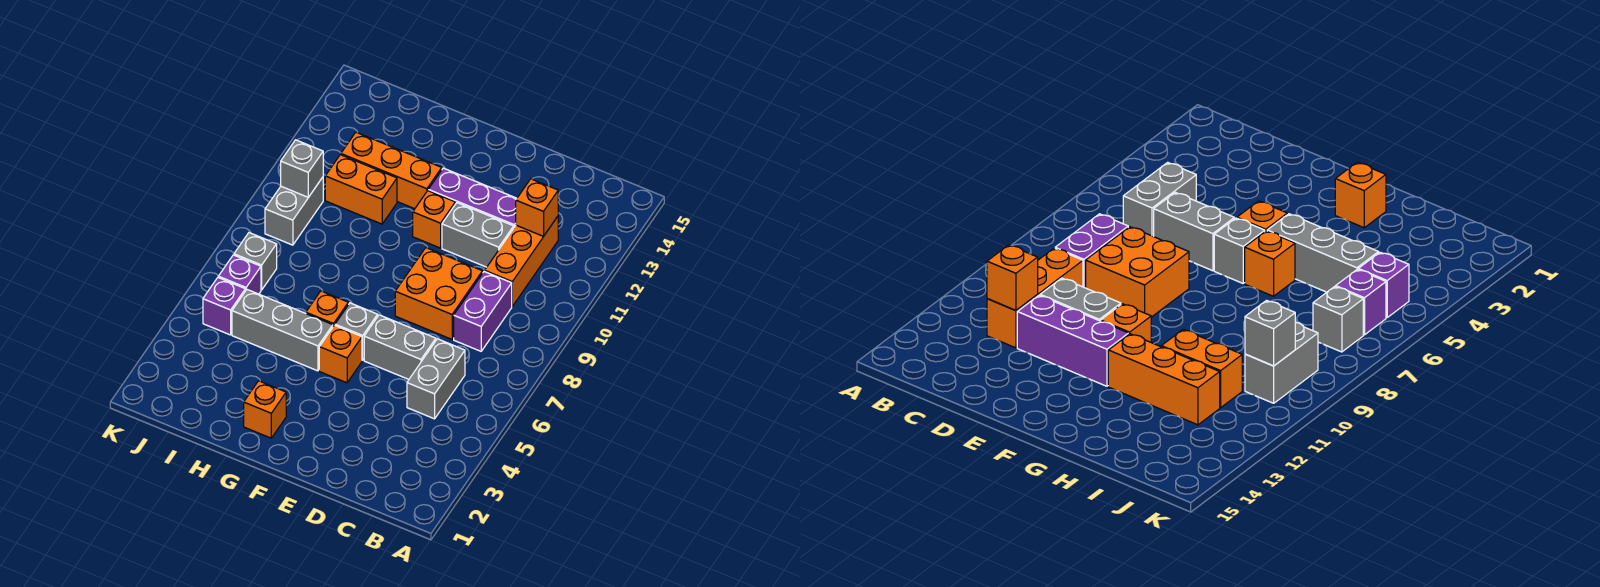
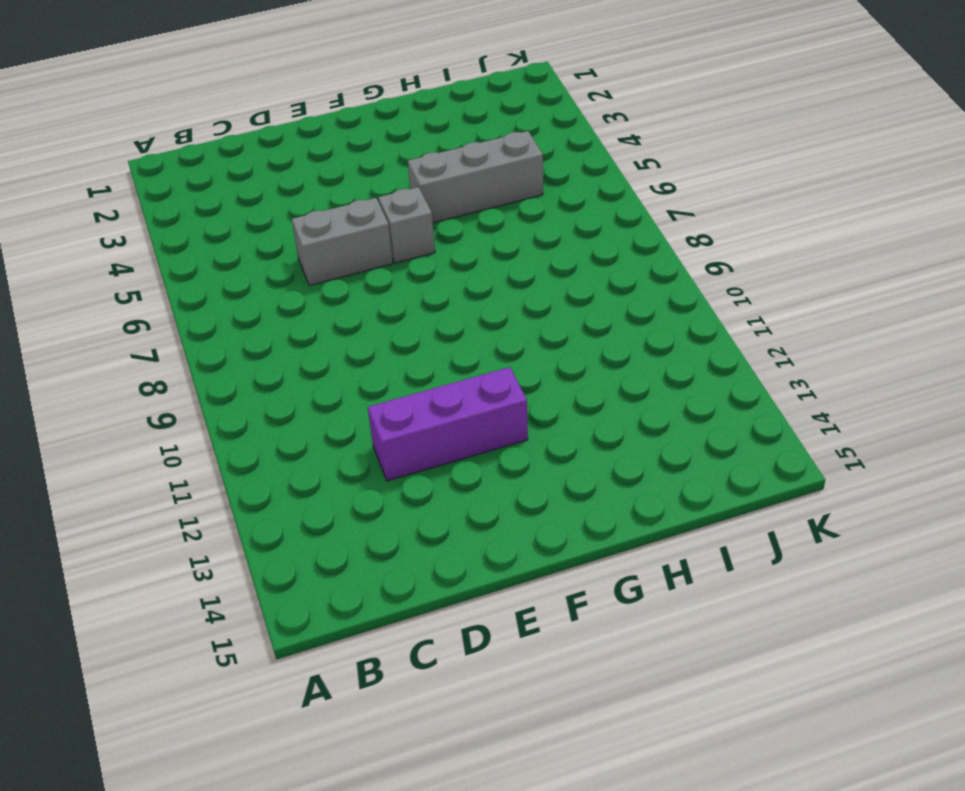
none -> grey 1x2 brick [407,339,465,419]
none -> purple 1x2 brick [454,271,512,351]
none -> orange 1x3 brick [485,216,558,306]

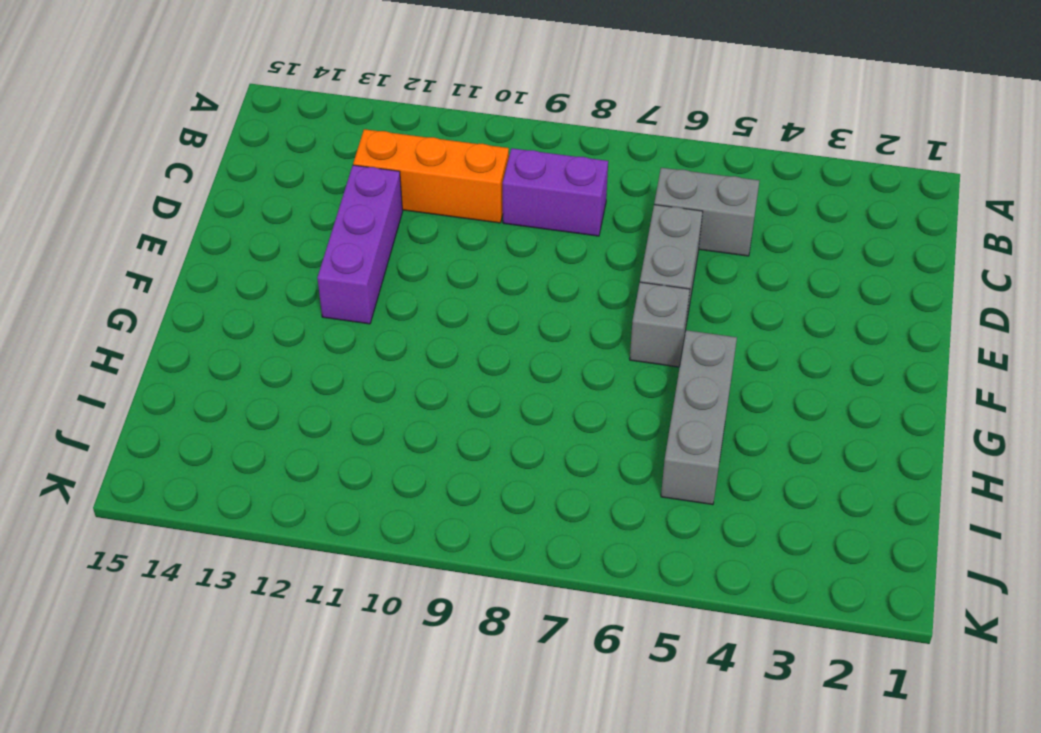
none -> orange 2x2 brick [395,248,483,339]
none -> grey 1x2 brick [442,203,514,267]
none -> orange 1x1 brick [319,325,362,383]

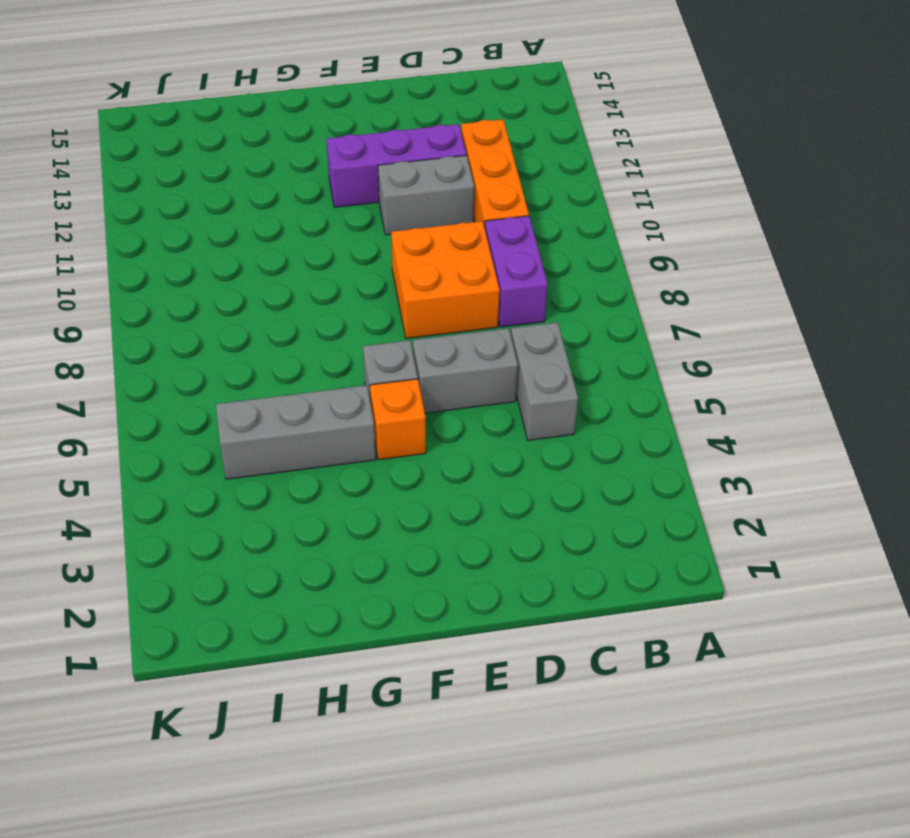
none -> orange 1x1 brick [413,191,455,248]
none -> orange 1x1 brick [244,381,286,438]
none -> orange 1x1 brick [306,291,348,326]

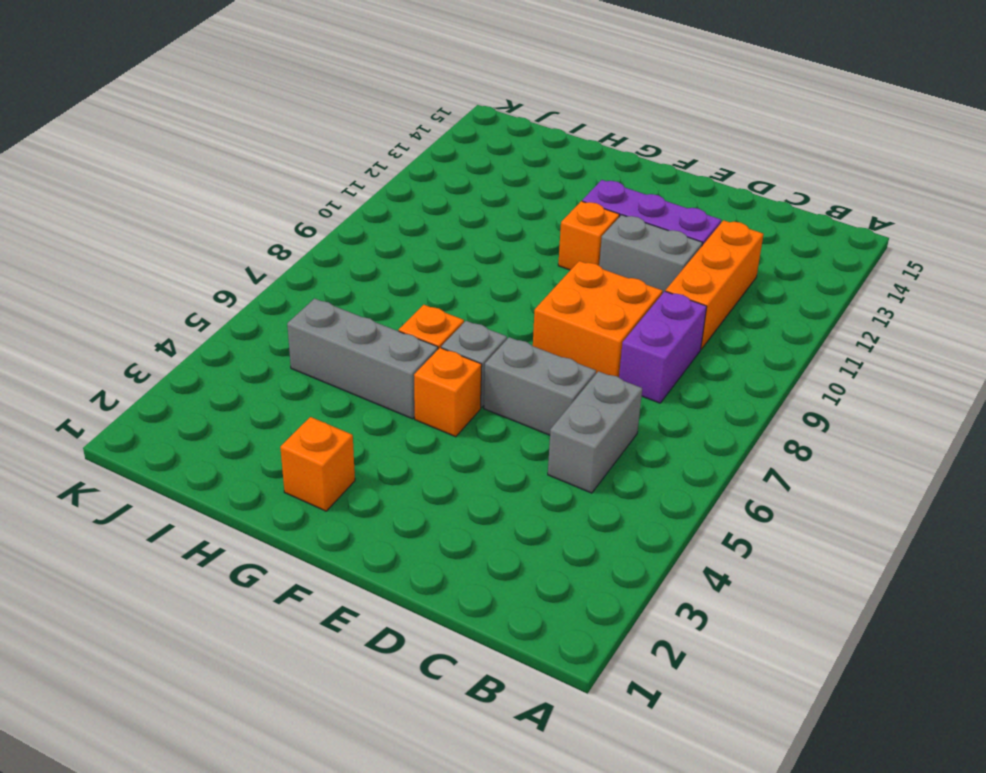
none -> orange 1x3 brick [341,132,442,209]
none -> orange 1x2 brick [325,155,397,224]
none -> purple 1x1 brick [203,278,245,335]

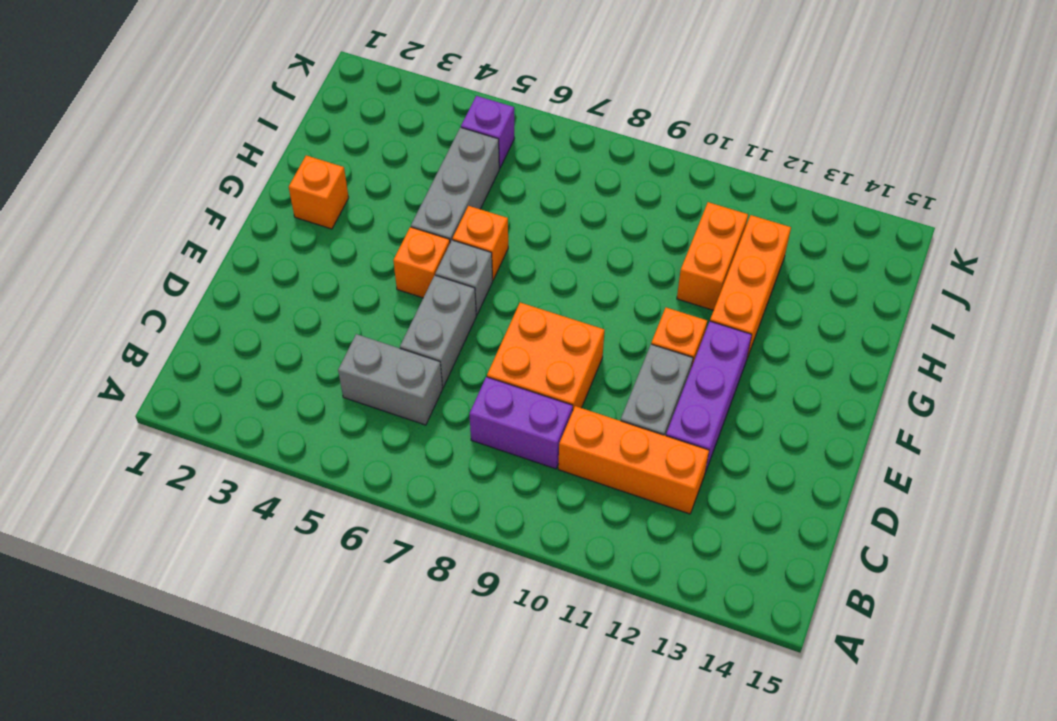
none -> purple 1x1 brick [218,255,261,294]
none -> grey 1x1 brick [234,233,277,290]
none -> grey 1x2 brick [265,177,323,245]

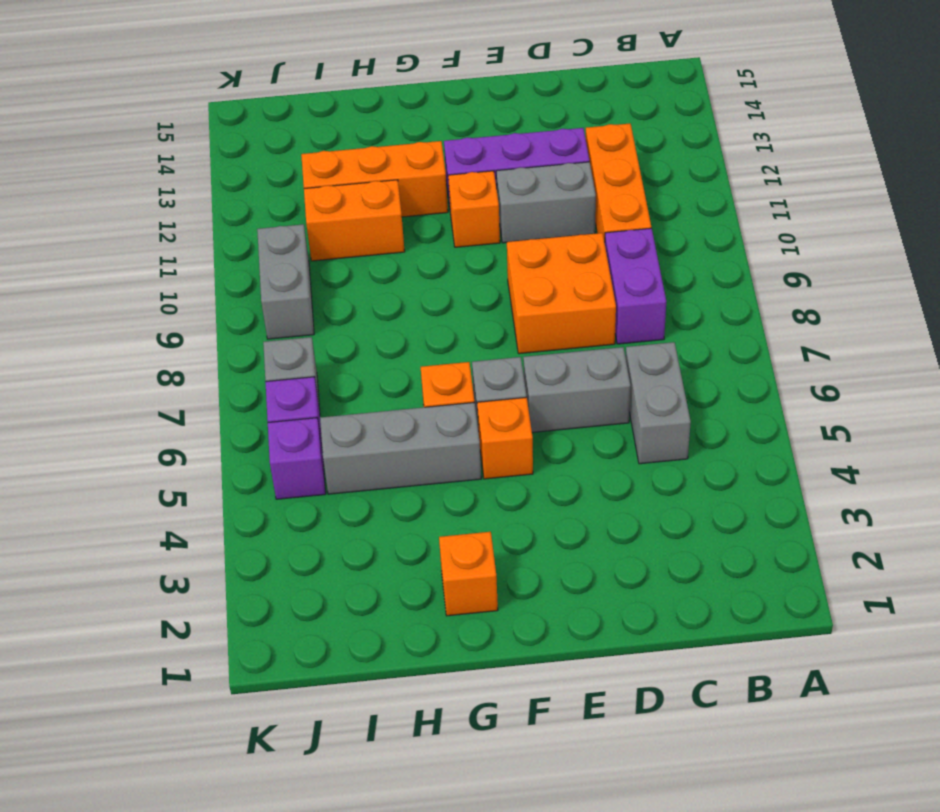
none -> orange 1x1 brick [516,179,558,237]
none -> grey 1x1 brick [281,140,323,197]

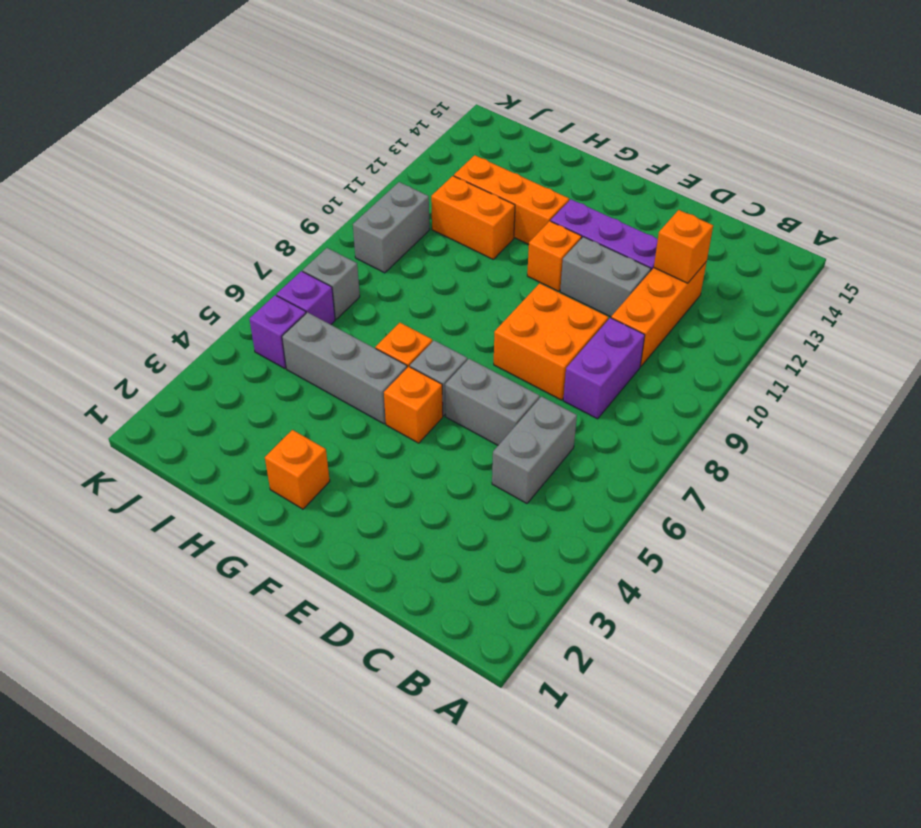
none -> grey 1x1 brick [281,140,323,197]

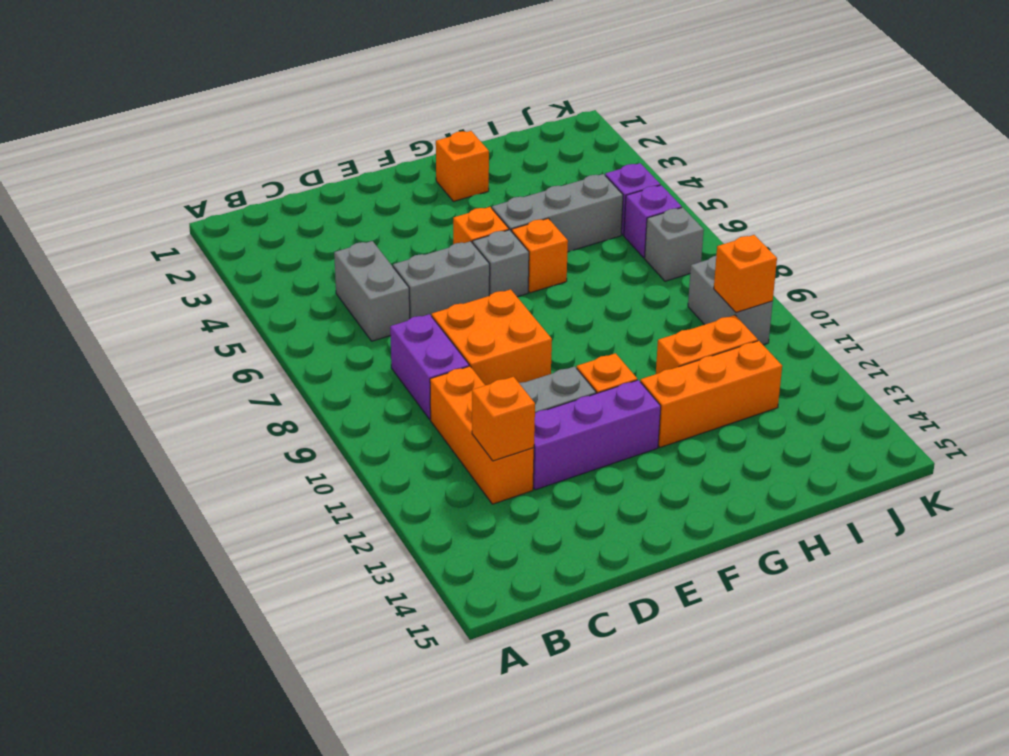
orange 1x1 brick [714,235,777,313] -> grey 1x1 brick [281,140,323,197]

